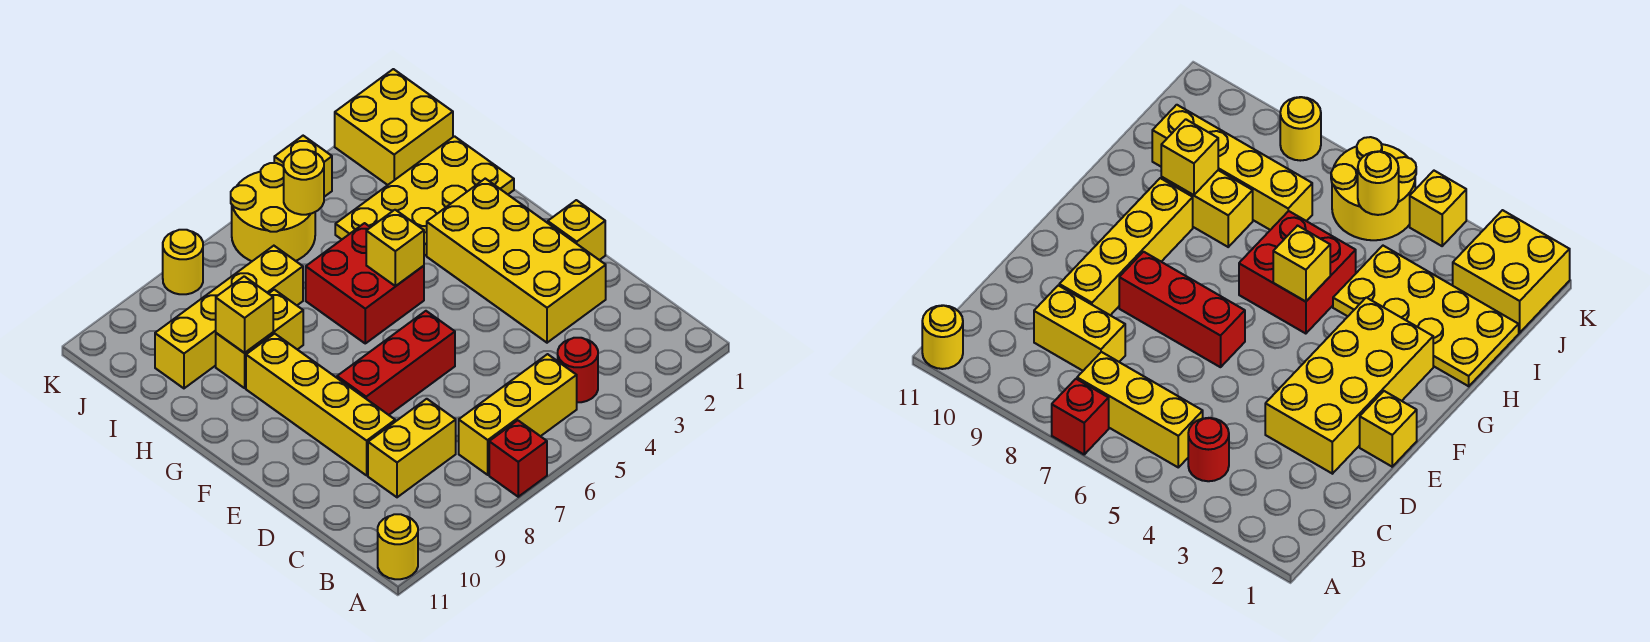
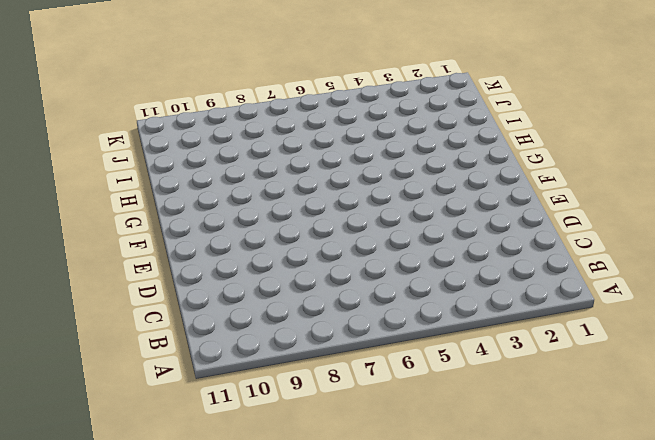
none -> red 1x1 brick [489,420,547,497]
none -> yellow 1x1 round brick [378,514,418,579]
none -> red 1x1 round brick [558,338,598,402]

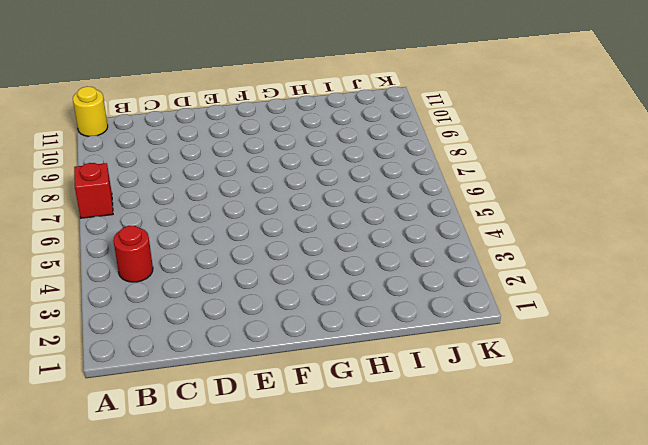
none -> yellow 1x3 brick [459,354,577,475]
none -> yellow 1x2 brick [368,399,456,497]
none -> yellow 2x4 brick [427,179,606,343]

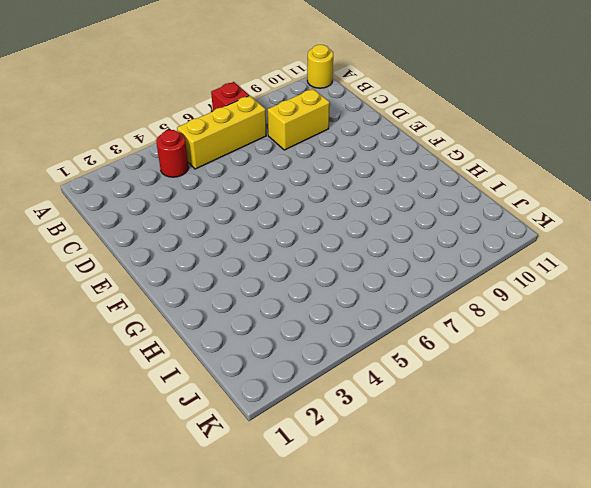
none -> yellow 2x4 brick [427,179,606,343]
none -> yellow 1x4 brick [246,334,395,475]
none -> yellow 1x1 brick [548,200,605,260]

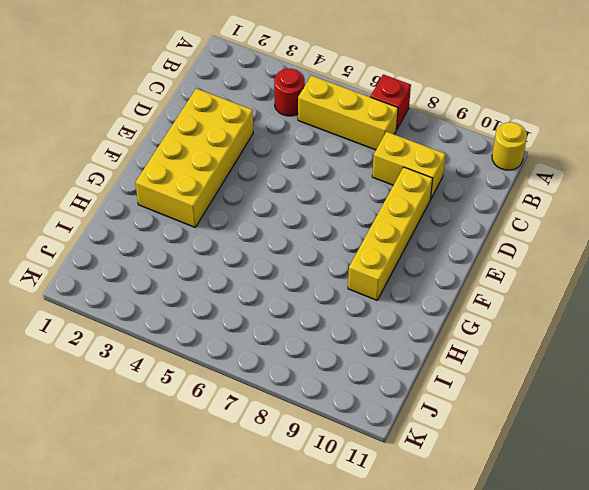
none -> yellow 1x1 brick [548,200,605,260]
none -> red 1x3 brick [337,311,455,415]
none -> red 2x2 brick [306,223,424,343]

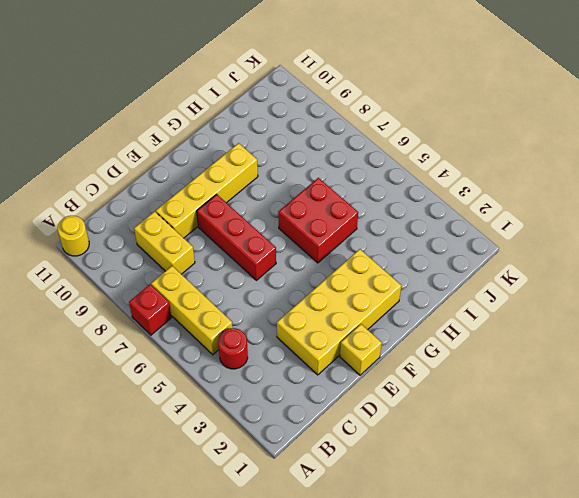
none -> yellow 2x4 plate [335,136,514,256]
none -> yellow 1x2 brick [216,290,303,388]
none -> yellow 1x4 brick [155,246,303,388]

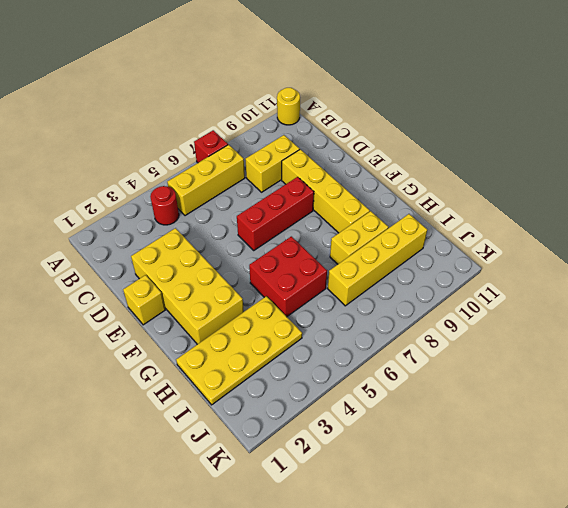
none -> yellow 2x2 brick [335,69,453,185]
none -> yellow 2x2 round brick [231,163,315,261]
none -> yellow 1x1 brick [274,136,332,197]

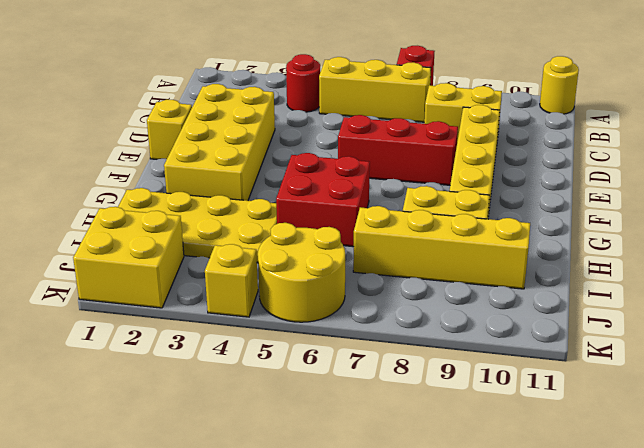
none -> yellow 1x1 round brick [163,230,203,294]
none -> yellow 1x1 brick [366,210,424,286]
none -> yellow 1x1 brick [216,276,273,353]

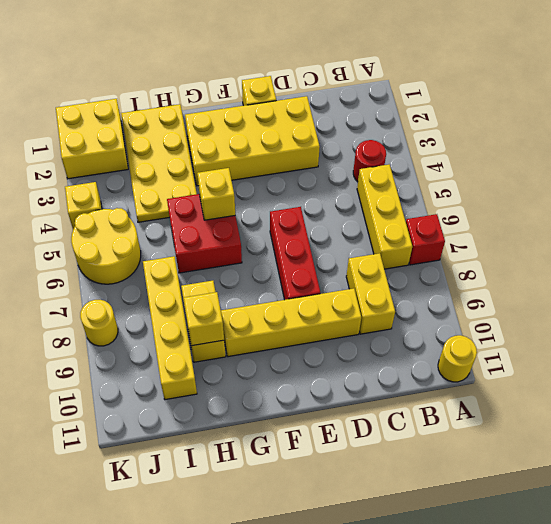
none -> yellow 1x1 round brick [284,150,324,215]

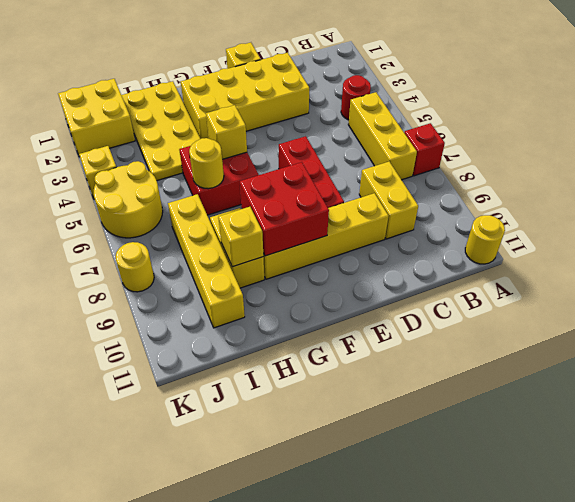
red 2x2 brick [240,162,329,256] -> none
yellow 1x1 round brick [189,138,224,189] -> yellow 1x1 round brick moved to [284,150,324,215]

